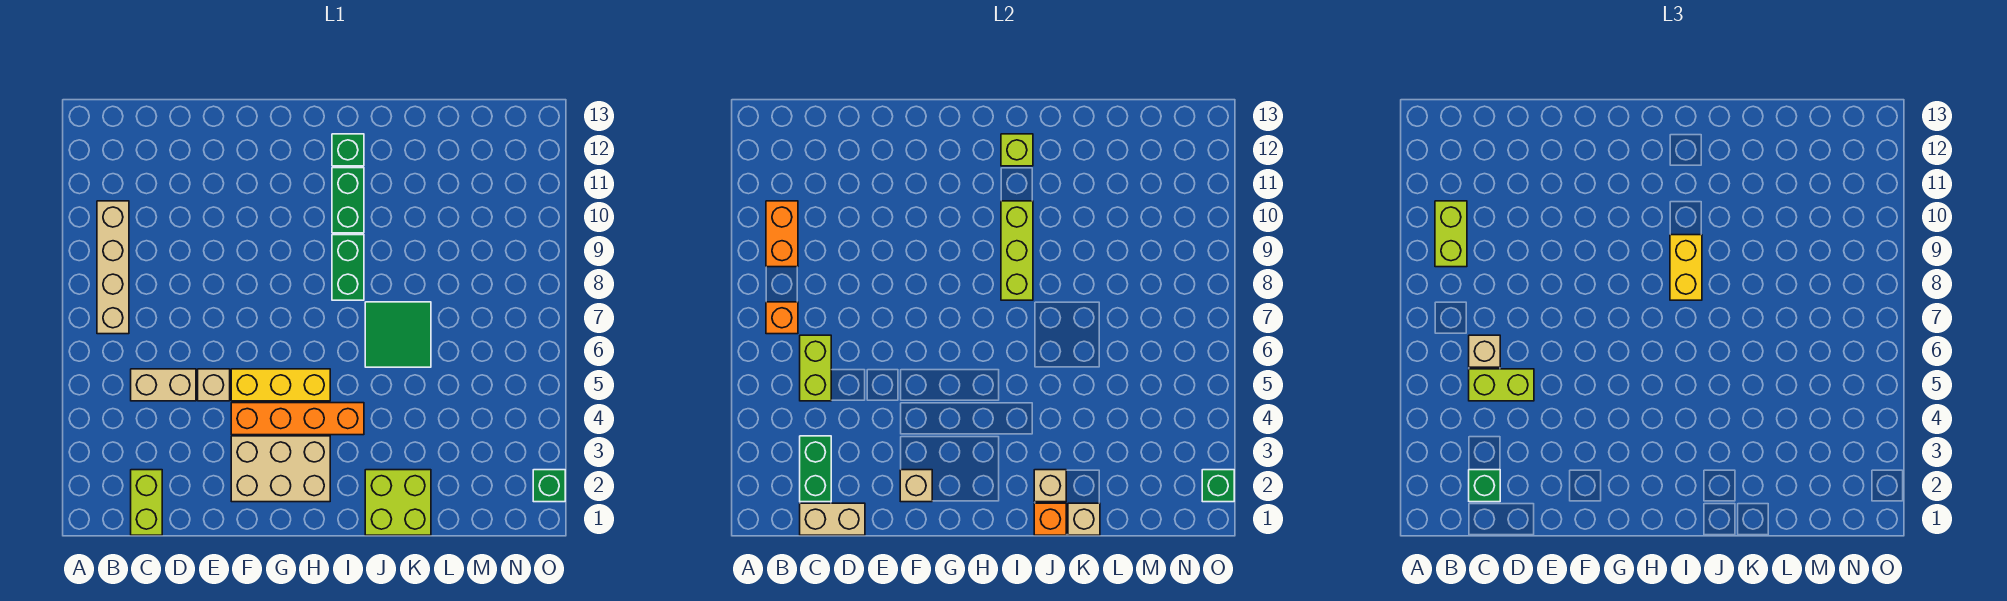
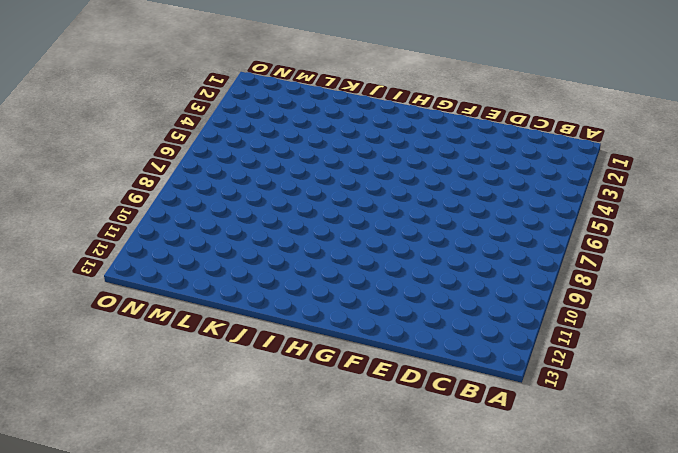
none -> tan 1x4 brick [97,201,129,334]
none -> lime 1x2 brick [131,470,162,535]
none -> tan 1x2 brick [131,369,196,401]
none -> tan 1x1 brick [198,369,230,401]

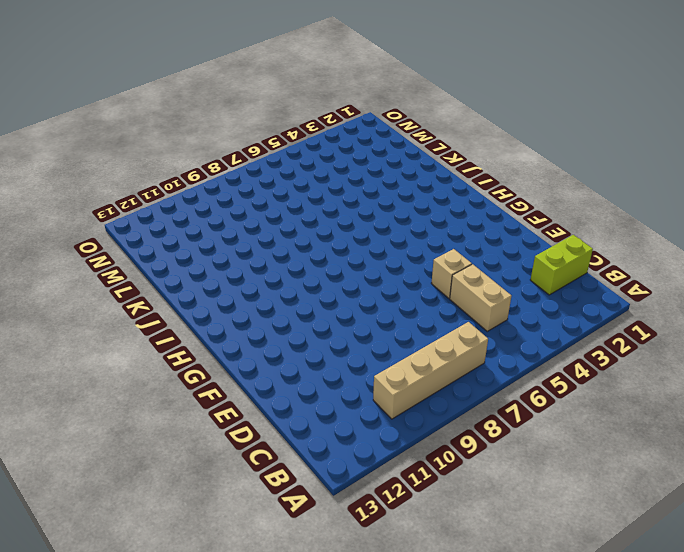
none -> tan 2x3 brick [231,436,330,502]
none -> orange 1x4 brick [231,403,364,435]
none -> yellow 1x3 brick [231,369,330,401]
none -> green 1x2 brick [332,235,364,300]

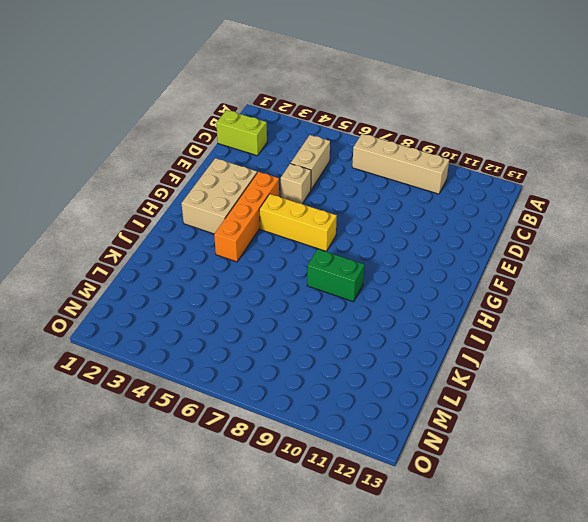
yellow 1x3 brick [259,194,337,251] -> yellow 1x3 brick turned to [231,369,330,401]
none -> green 1x2 brick [332,168,364,233]
none -> green 1x1 brick [332,134,364,166]
none -> lime 2x2 brick [365,470,431,535]
none -> green 2x2 tile [365,302,431,367]

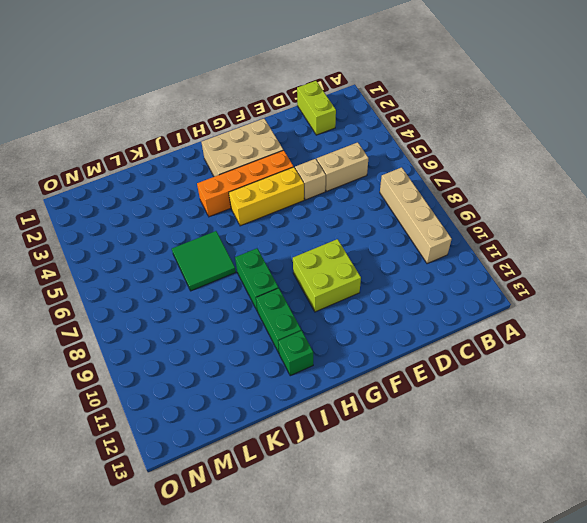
lime 2x2 brick [293,239,361,312] -> lime 2x2 brick moved to [365,470,431,535]
none -> green 1x1 brick [533,470,565,502]
none -> orange 1x1 brick [766,302,798,334]
none -> orange 1x2 brick [766,201,798,267]
none -> tan 1x2 brick [800,503,865,535]

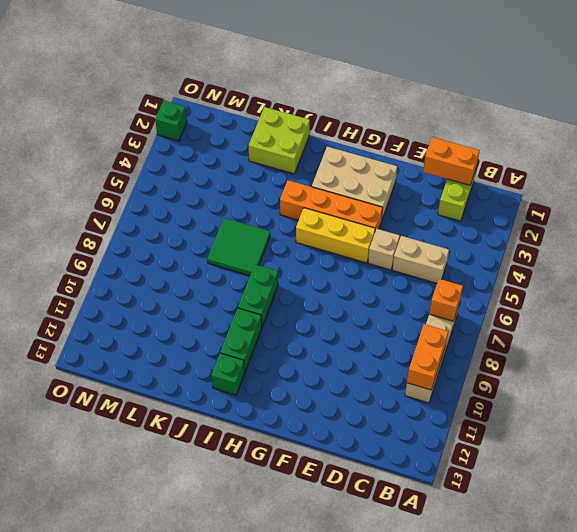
orange 1x2 brick [423,137,480,185] -> tan 1x2 brick [800,503,865,535]
none -> green 1x2 brick [800,436,831,502]
none -> lime 1x2 brick [800,335,831,401]
none -> tan 1x1 brick [900,470,932,502]
none -> lime 1x3 brick [1001,201,1033,300]

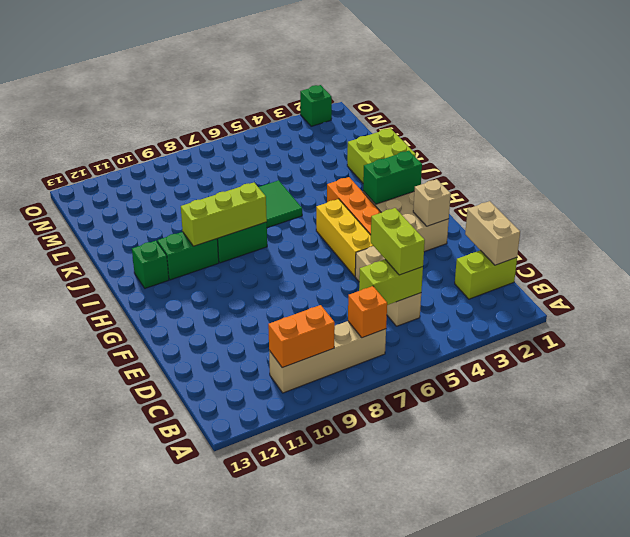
green 1x2 brick [363,151,422,204] -> green 1x2 brick moved to [800,436,831,502]
none -> lime 1x1 brick [1001,134,1033,166]
none -> orange 1x1 brick [1034,503,1066,535]
none -> tan 1x1 brick [1034,470,1066,502]
none -> tan 1x1 brick [1068,503,1100,535]

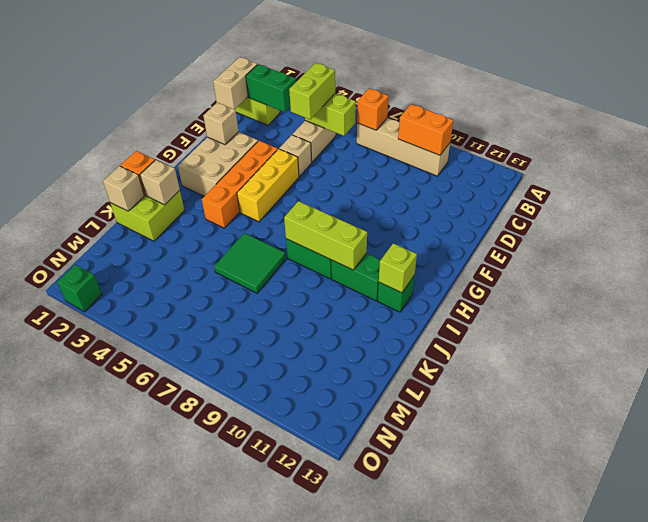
none -> green 1x1 brick [1202,470,1234,502]
none -> lime 1x2 brick [1435,201,1467,267]
none -> green 1x1 brick [1469,470,1500,502]
none -> tan 1x1 brick [1469,335,1500,367]

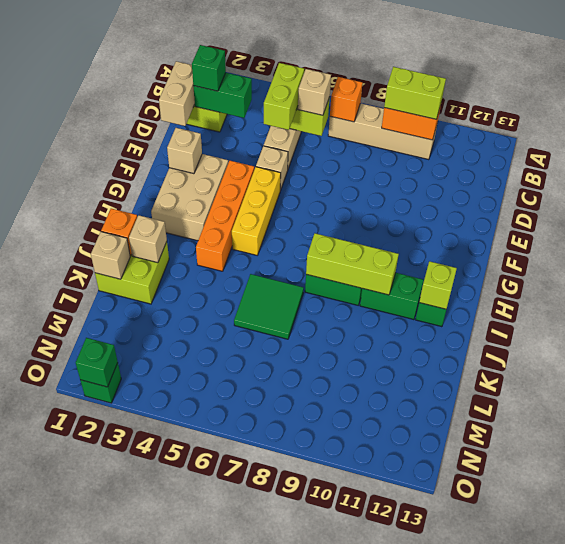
none -> yellow 1x2 brick [1670,235,1702,300]

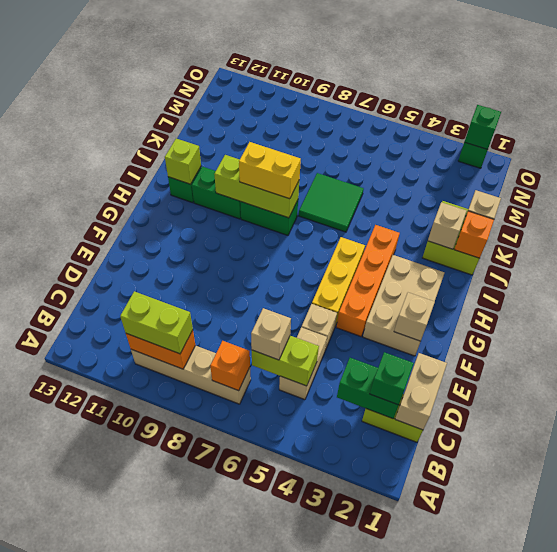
none -> lime 1x2 brick [1469,369,1534,401]

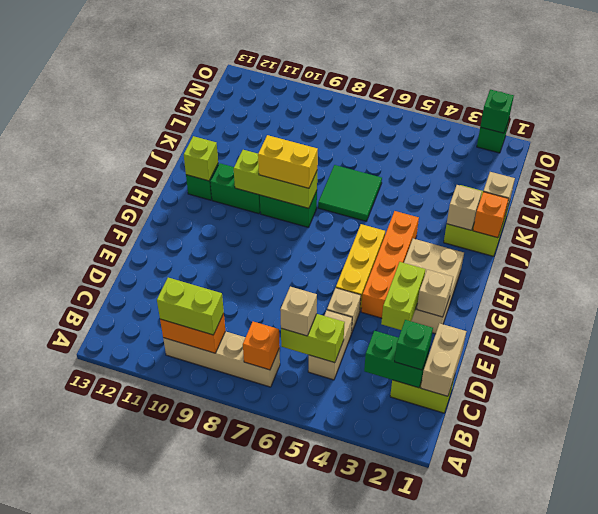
lime 1x2 brick [381,262,425,330] -> lime 1x2 brick moved to [1469,369,1534,401]

